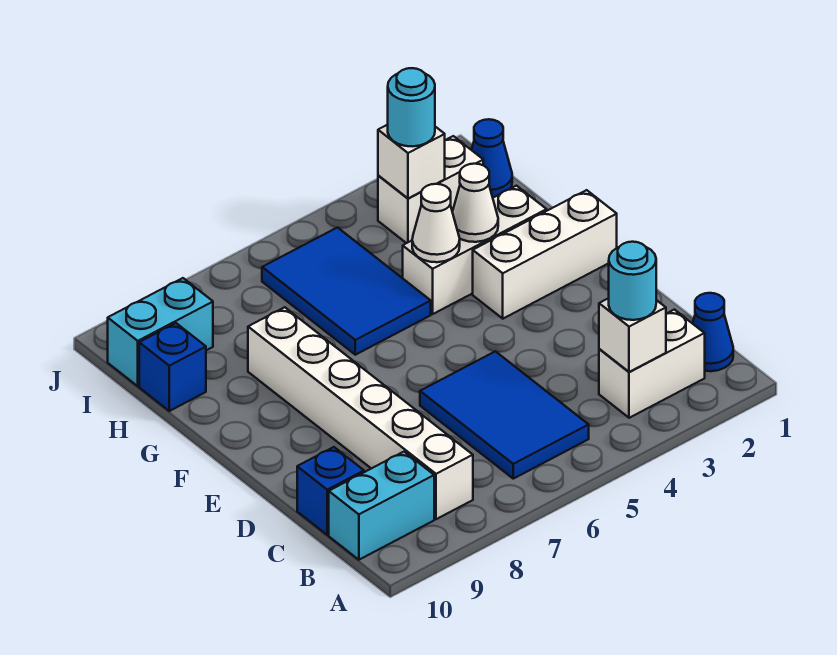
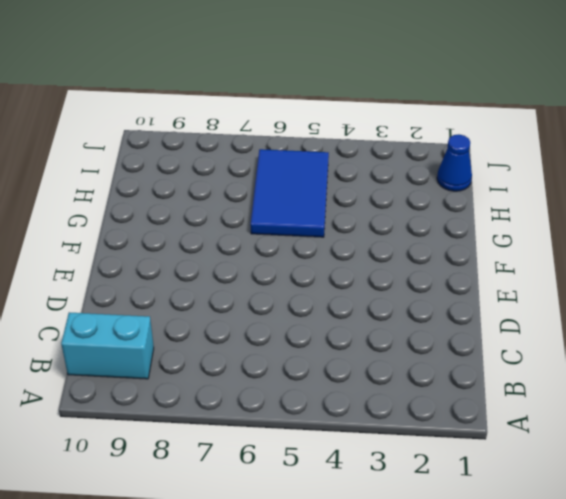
none -> blue 1x1 cone [693,293,733,371]
none -> white 1x2 brick [599,310,705,418]
none -> blue 2x3 tile [420,351,589,479]

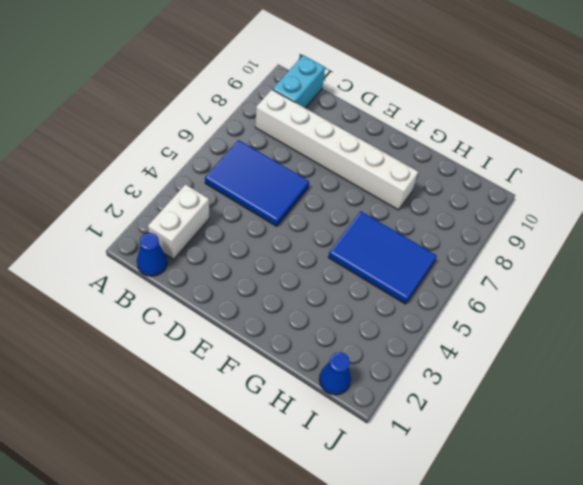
none -> blue 1x1 brick [297,447,364,535]
none -> white 1x3 brick [473,190,617,319]
none -> white 1x3 brick [403,186,547,314]

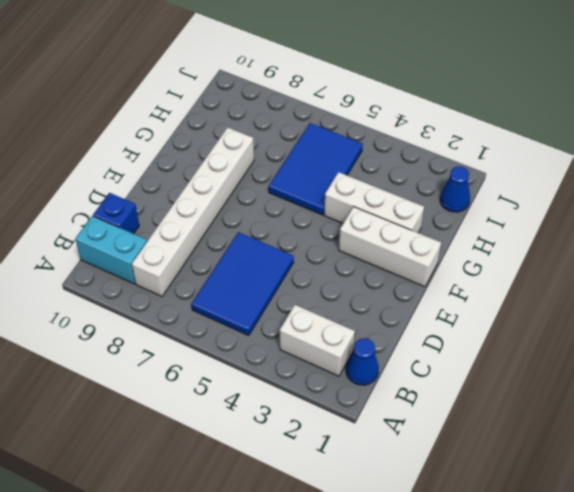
none -> blue 1x1 brick [139,323,206,411]
none -> white 1x2 brick [378,136,483,243]
none -> cyan 1x2 brick [108,278,213,386]

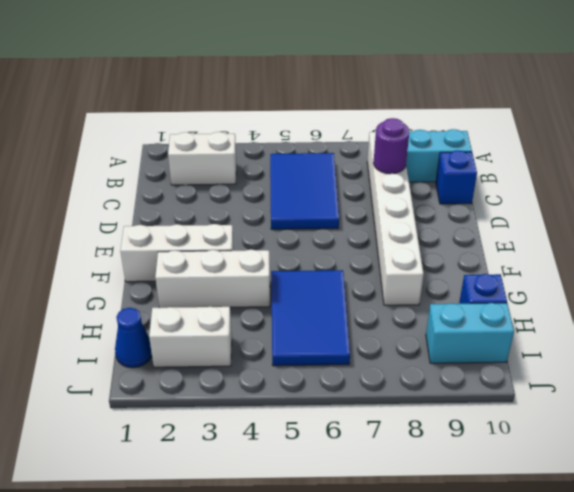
purple 1x1 round brick [373,118,410,174] -> none
none -> blue 1x1 cone [693,293,733,371]
none -> white 1x1 brick [599,298,666,372]
none -> white 1x1 cone [453,164,498,242]

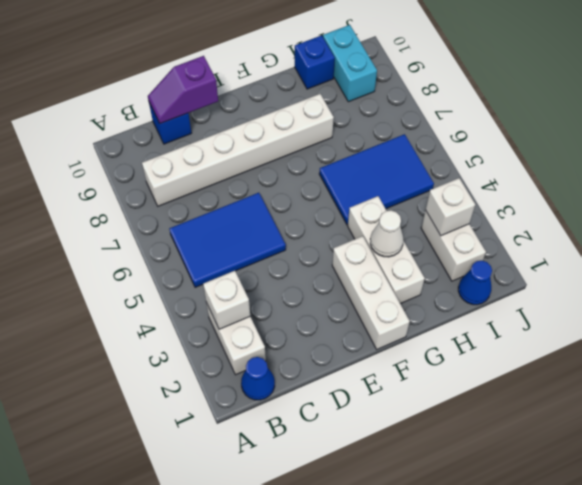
purple 1x2 slope [148,56,218,124] -> none
none -> cyan 1x2 brick [329,452,434,560]
none -> white 1x1 cone [412,184,460,262]
none -> cyan 1x1 round brick [609,242,656,320]

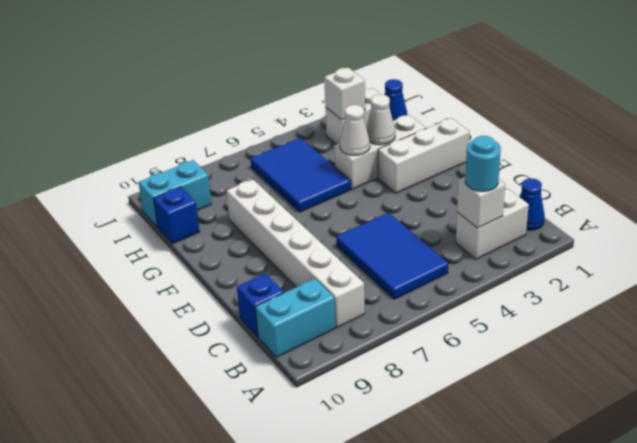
none -> cyan 1x1 round brick [388,68,435,146]

